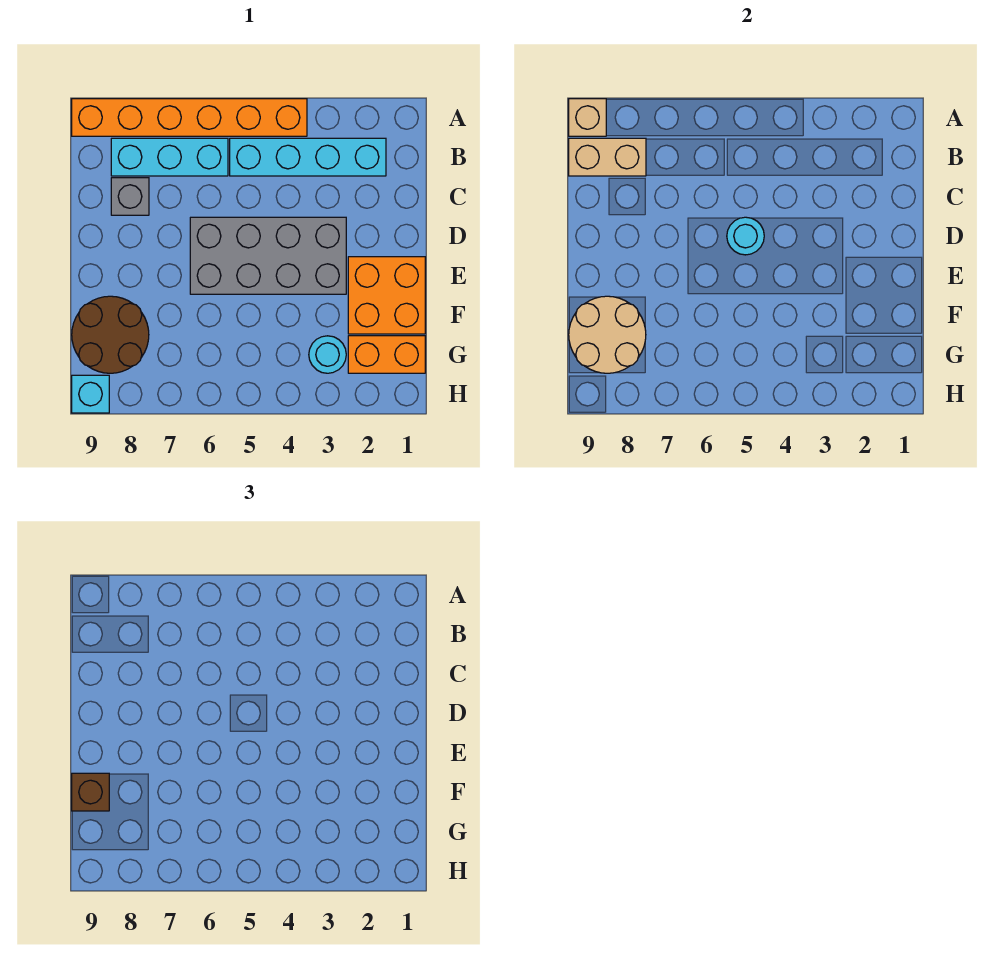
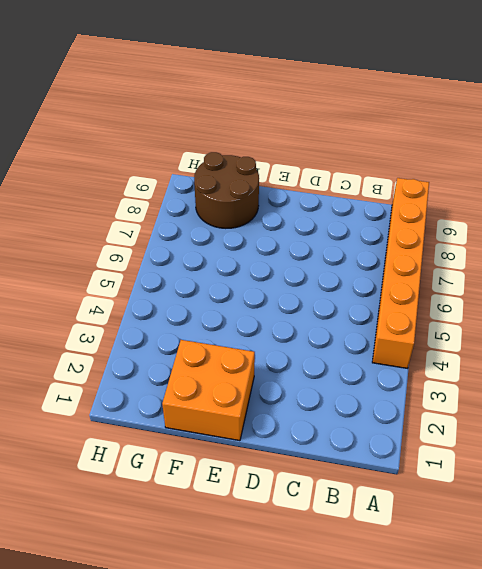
none -> cyan 1x4 brick [230,138,386,176]
none -> cyan 1x3 brick [111,138,228,176]
none -> grey 1x1 brick [111,178,149,215]

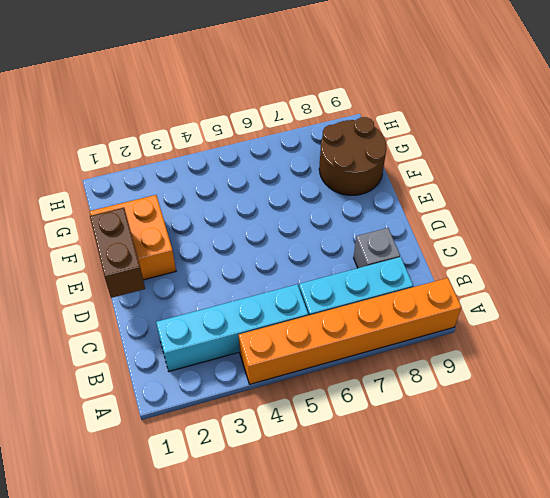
brown 1x2 brick [90,208,145,298] -> none
none -> grey 2x4 brick [190,217,346,294]
none -> orange 1x2 brick [348,336,425,373]
none -> cyan 1x1 round brick [309,336,346,373]

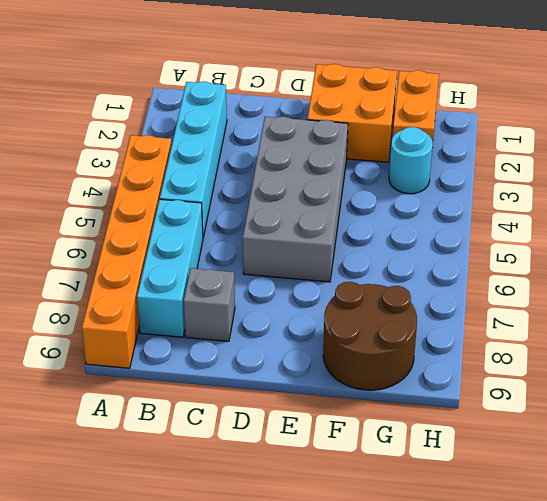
none -> cyan 1x1 brick [72,375,109,413]
none -> tan 1x1 brick [569,99,606,136]
none -> tan 1x2 brick [569,138,646,176]

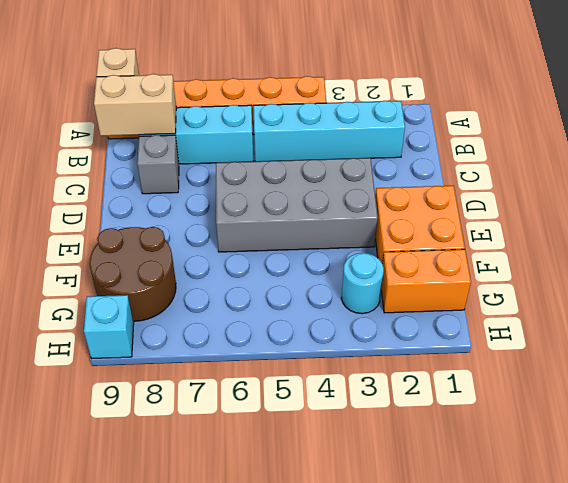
none -> cyan 1x1 round brick [727,217,764,255]
none -> tan 2x2 round brick [569,296,646,373]
none -> brown 1x1 brick [72,773,109,811]

